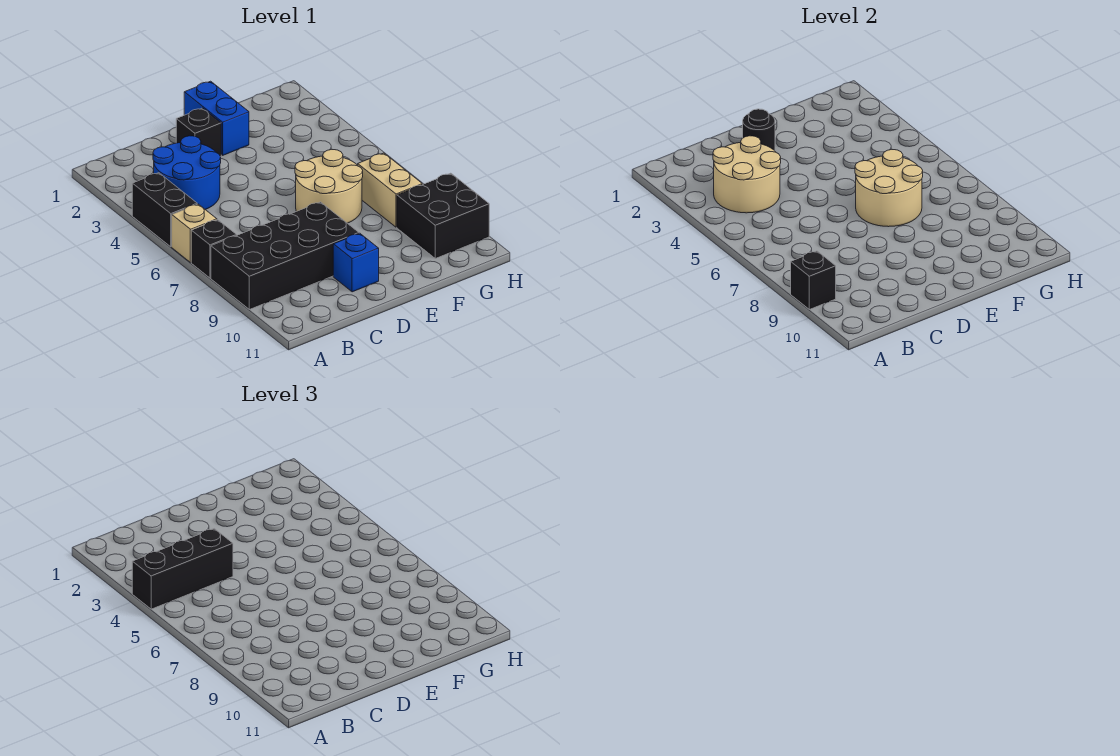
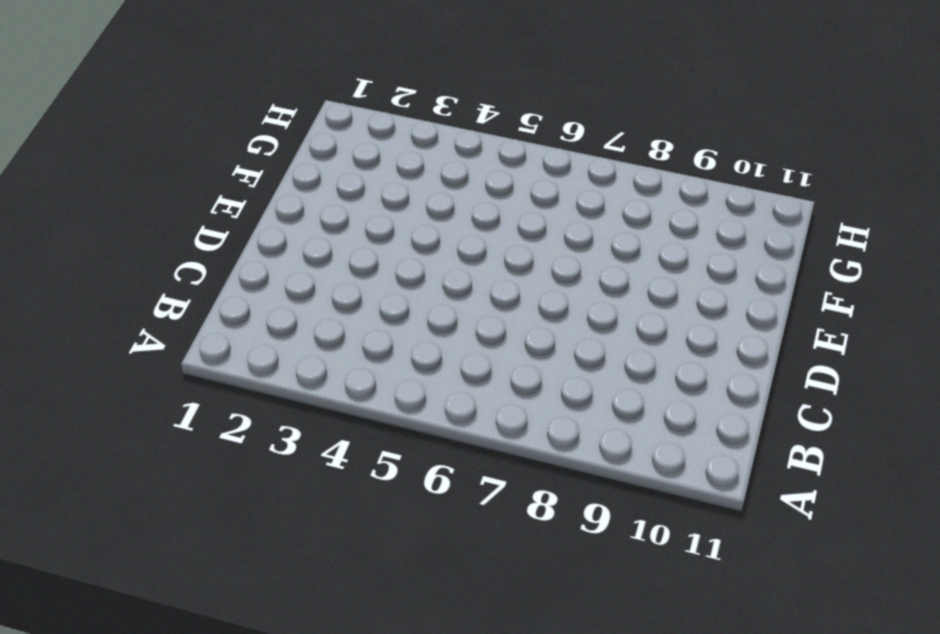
none -> black 1x2 brick [132,173,197,247]
none -> tan 1x1 brick [172,204,217,263]
none -> black 1x1 brick [191,220,236,278]

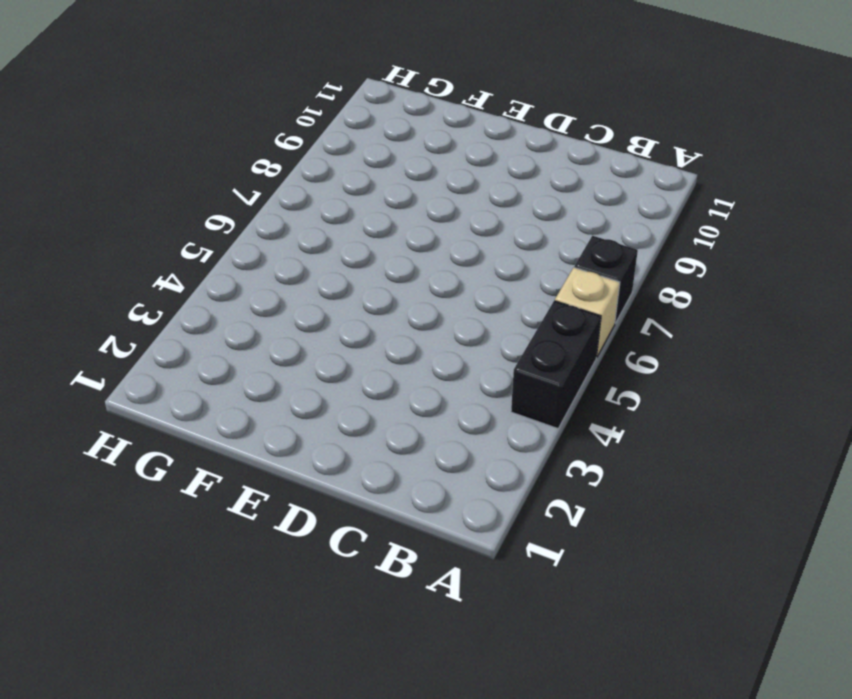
none -> black 2x4 brick [211,202,359,309]
none -> blue 2x2 round brick [153,136,221,210]
none -> black 1x1 brick [176,108,221,156]

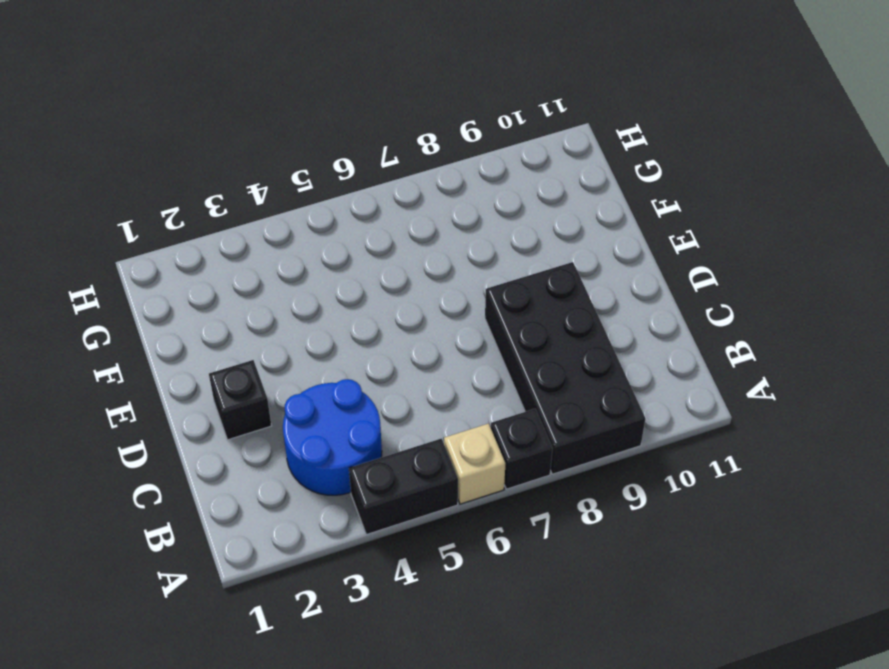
none -> blue 1x1 brick [333,233,379,292]
none -> blue 1x2 brick [184,81,249,155]
none -> tan 2x2 round brick [295,149,363,223]

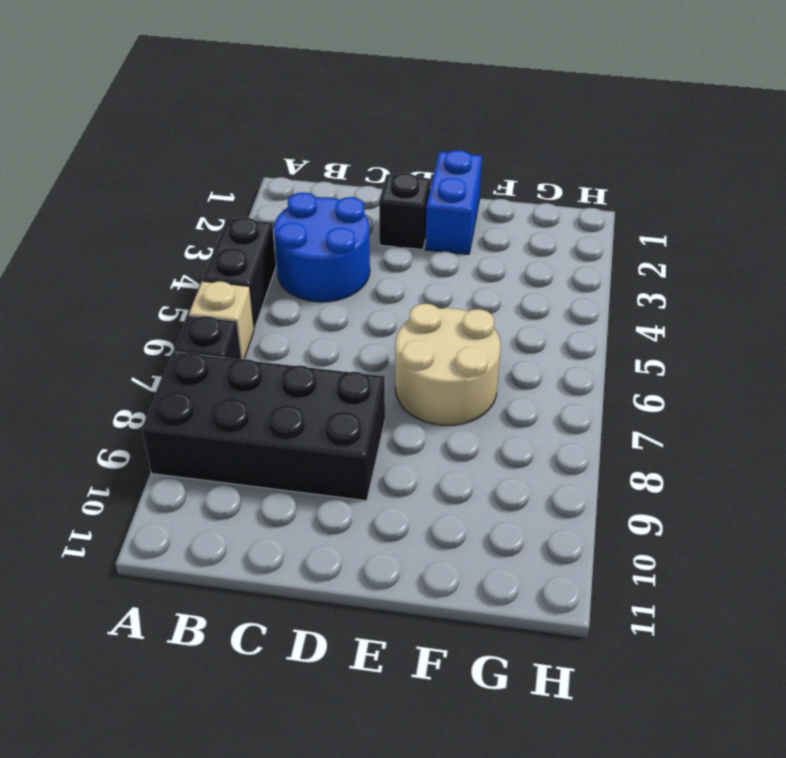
none -> blue 1x1 brick [333,233,379,292]
none -> tan 1x2 brick [358,153,422,227]
none -> black 2x2 brick [397,173,489,258]

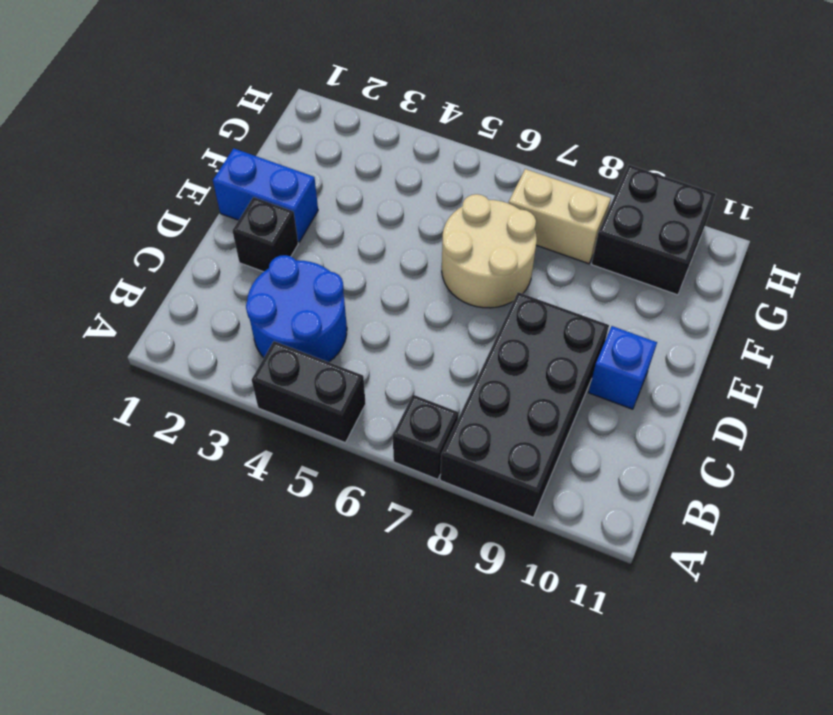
none -> tan 1x1 brick [172,204,217,263]
none -> black 1x1 brick [791,251,836,309]
none -> tan 2x2 round brick [713,136,781,213]

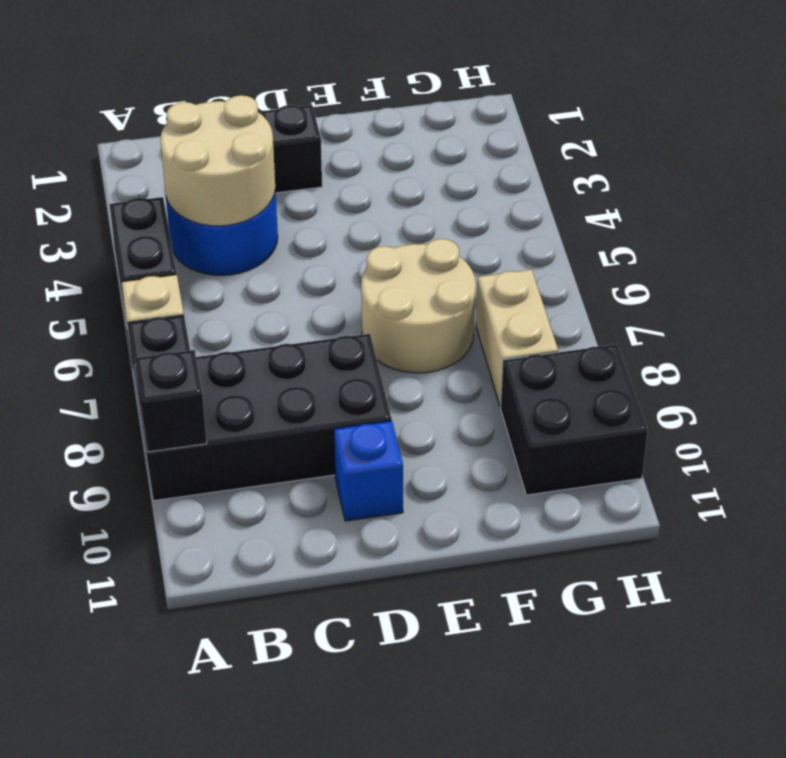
none -> blue 1x2 brick [184,81,249,155]
none -> black 1x1 round brick [743,109,775,151]
none -> tan 2x2 round brick [855,149,923,227]

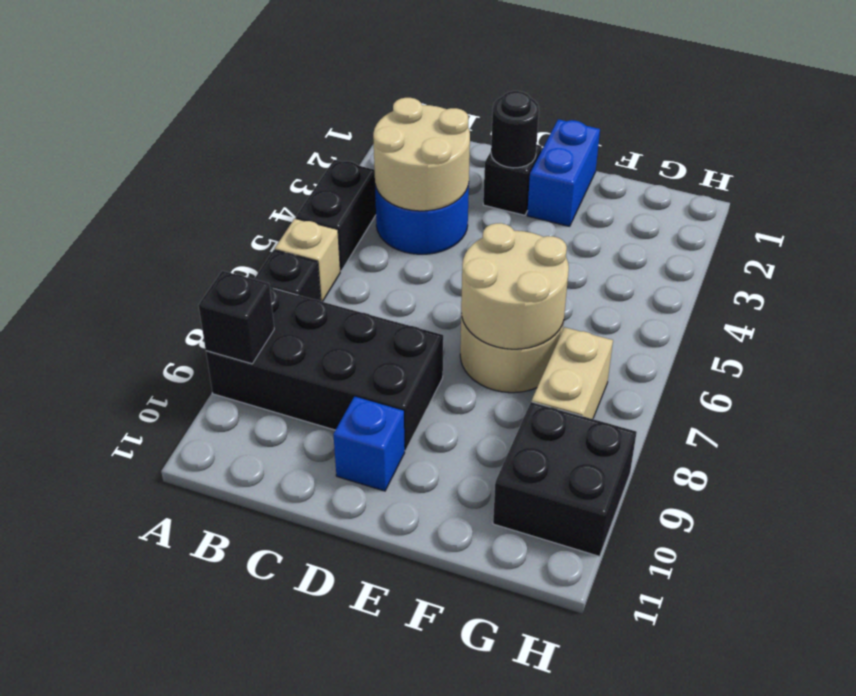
none -> black 1x3 brick [132,529,233,609]

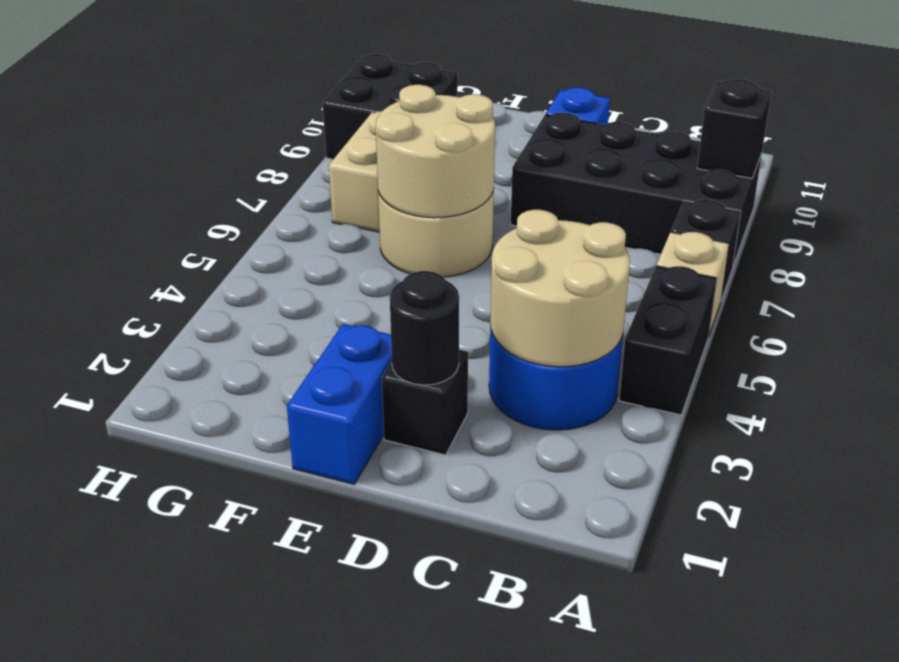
none -> black 1x3 brick [132,529,233,609]

